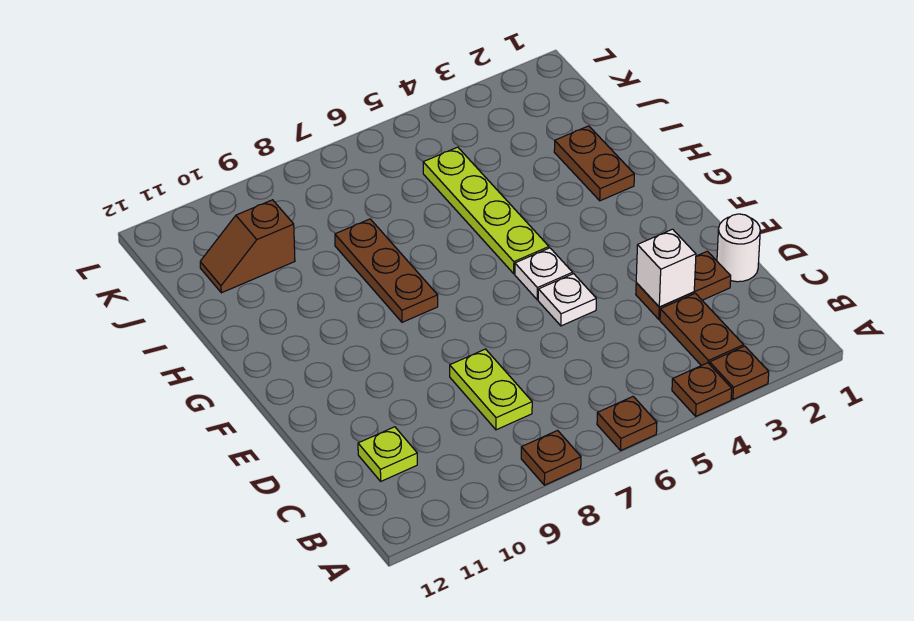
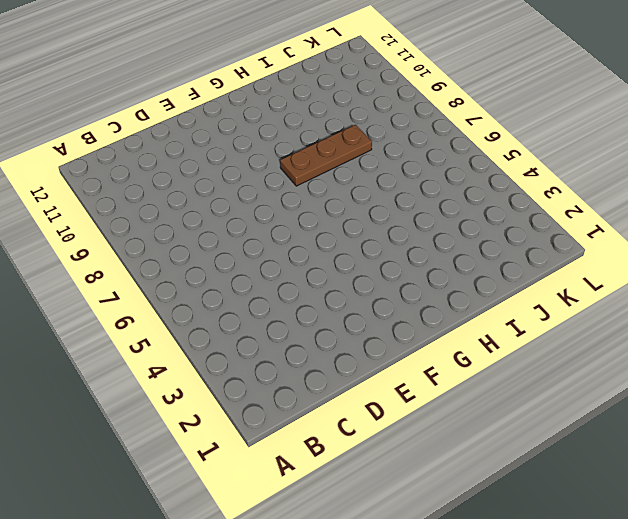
none -> brown 1x1 plate [710,346,769,399]
none -> brown 1x1 plate [672,363,732,416]
none -> brown 1x1 plate [597,397,657,450]

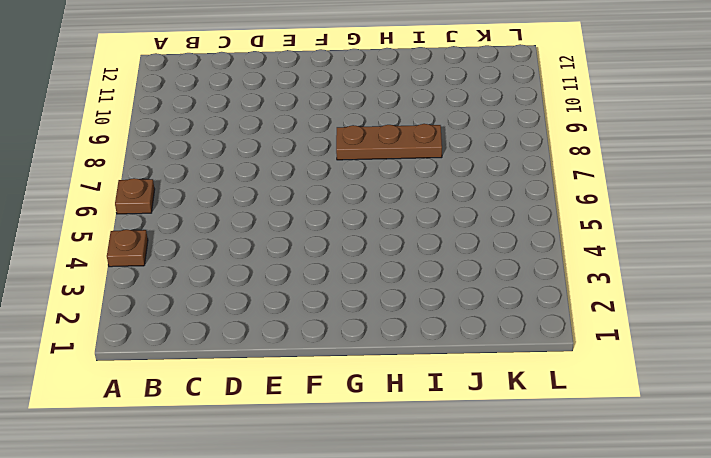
none -> brown 1x1 plate [710,346,769,399]
none -> brown 1x1 plate [521,431,581,485]
none -> brown 1x2 plate [660,293,744,366]

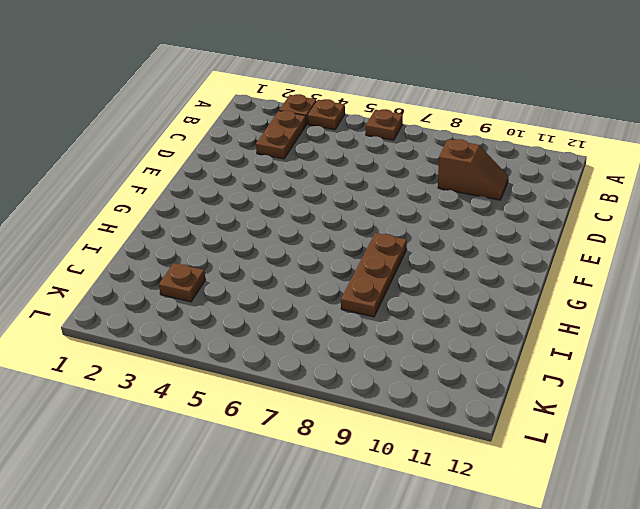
brown 1x2 slope [438,139,508,200] -> brown 1x2 slope moved to [200,200,295,293]
brown 1x1 plate [159,263,205,302] -> brown 1x1 plate moved to [521,431,581,485]
none -> lime 1x2 plate [450,349,532,430]
none -> lime 1x1 plate [358,427,417,481]
none -> white 1x1 round brick [717,214,760,282]

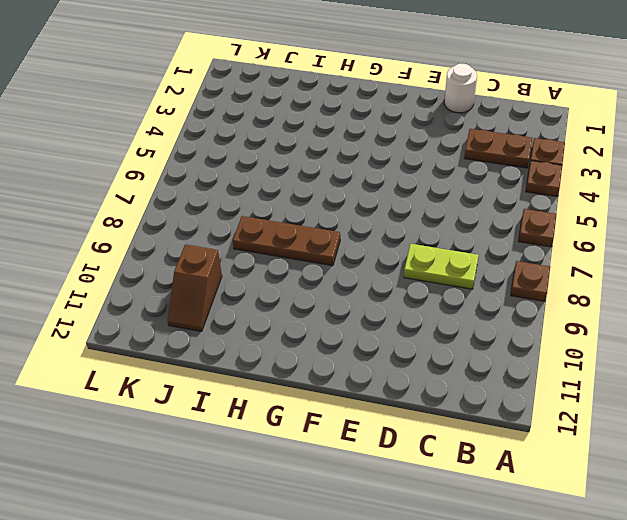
none -> lime 1x1 plate [358,427,417,481]
none -> brown 1x2 plate [636,251,731,319]
none -> white 1x1 plate [538,274,596,326]

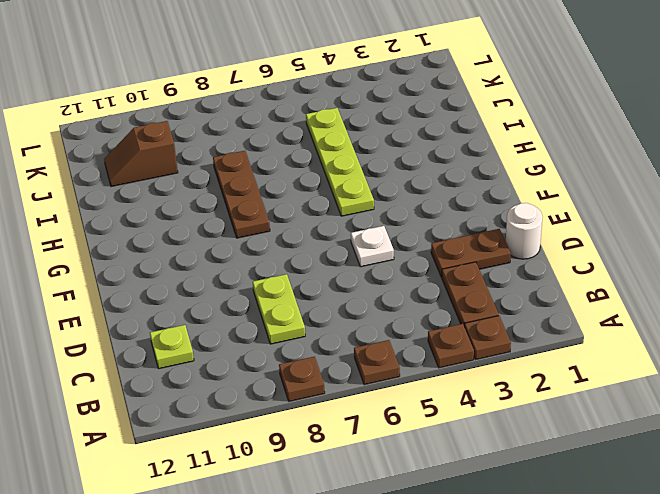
none -> white 1x1 plate [515,248,573,300]
none -> brown 1x2 plate [554,126,634,201]
none -> white 1x1 brick [636,229,696,307]

